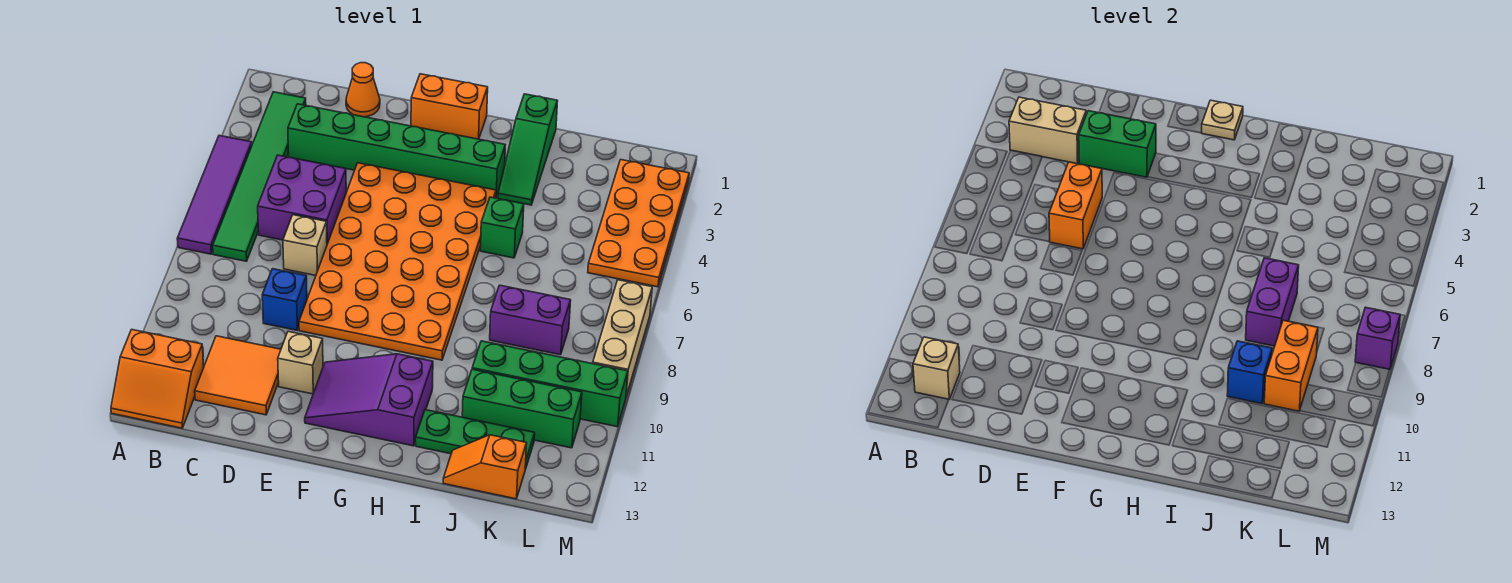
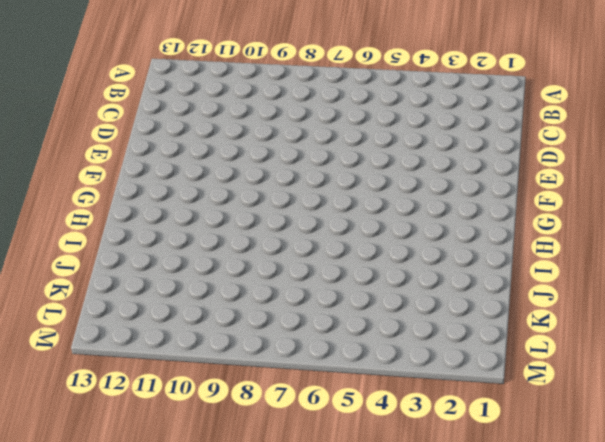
none -> purple 1x4 tile [177,135,252,254]
none -> orange 2x2 slope [111,330,204,428]
none -> green 1x6 tile [213,92,306,261]
none -> green 1x6 brick [288,104,505,197]

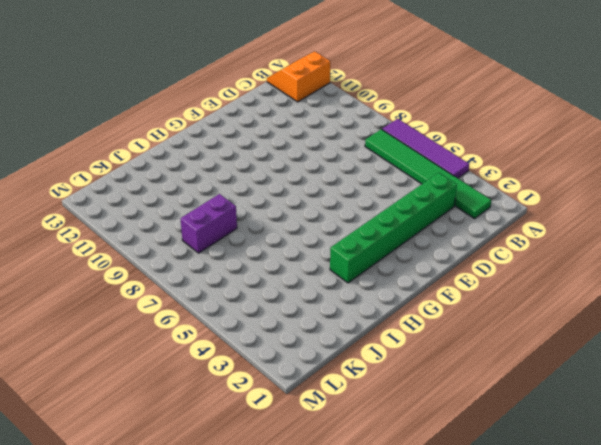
none -> purple 2x2 brick [258,155,346,244]
none -> orange 2x2 tile [195,336,281,415]
none -> orange 1x1 cone [346,63,380,117]
none -> tan 1x1 brick [283,215,327,276]

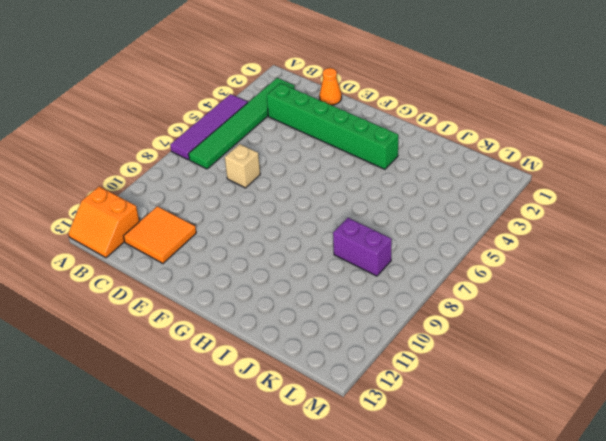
none -> purple 2x2 brick [258,155,346,244]
none -> blue 1x1 brick [262,269,307,330]
none -> orange 4x6 plate [299,163,496,360]
none -> tan 1x1 brick [278,332,323,394]

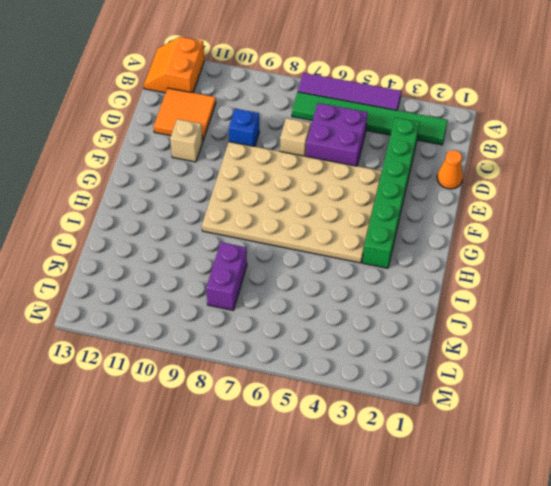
tan 4x6 plate [202,142,382,263] -> orange 4x6 plate [299,163,496,360]
none -> orange 1x2 brick [411,74,488,139]
none -> purple 2x3 slope [305,354,433,446]
none -> green 1x3 slope [498,94,557,205]
none -> green 1x1 brick [480,197,524,258]

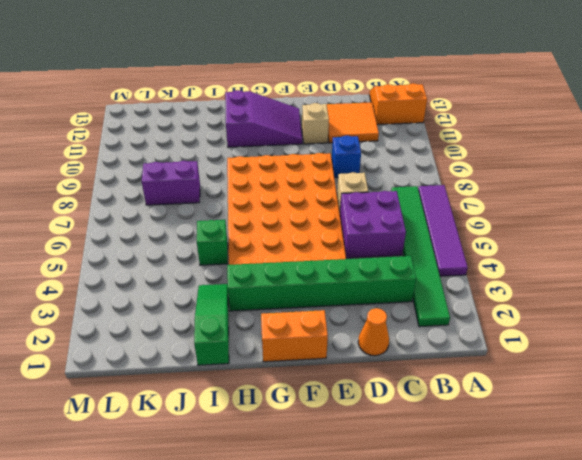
none -> green 1x3 plate [416,410,535,469]
none -> green 1x4 brick [472,341,628,427]
none -> green 1x3 brick [462,369,582,448]
none -> orange 1x2 slope [443,435,527,499]

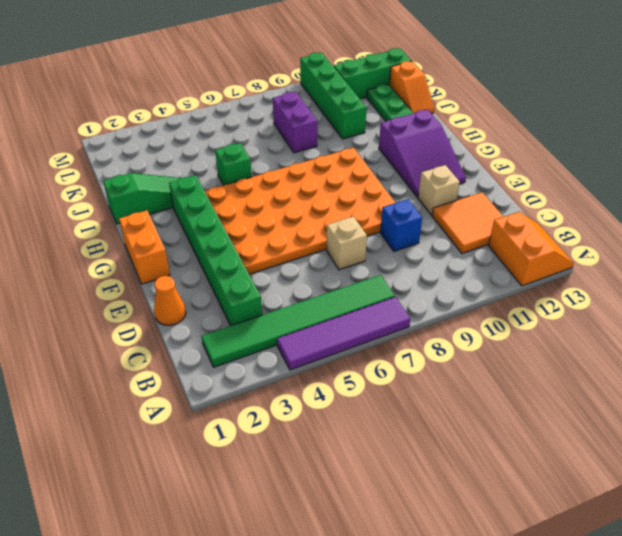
green 1x3 brick [334,48,411,99] -> green 1x3 brick turned to [462,369,582,448]
none -> purple 2x2 brick [258,155,346,244]
none -> orange 2x4 plate [588,160,689,287]
none -> tan 1x3 brick [593,280,652,396]
none -> tan 1x2 brick [1009,97,1086,164]

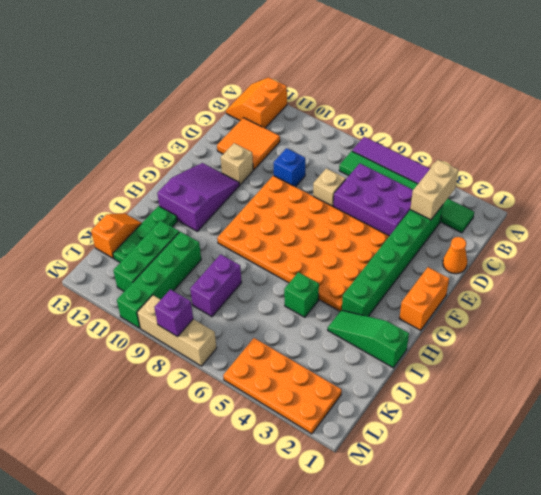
purple 2x3 brick [333,163,413,236] -> purple 2x2 brick [258,155,346,244]
none -> tan 1x1 brick [913,337,960,399]
none -> green 1x2 brick [1079,111,1156,177]
none -> orange 1x2 brick [1049,162,1102,249]
none -> tan 1x1 plate [1202,100,1243,140]

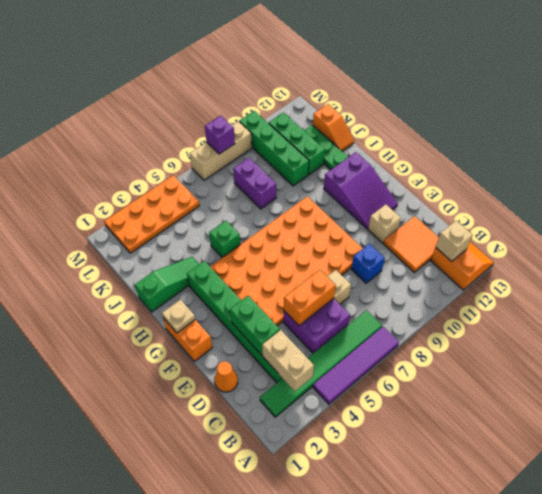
none -> purple 1x2 brick [1246,258,1299,346]
none -> blue 1x1 brick [1227,341,1272,404]
none -> orange 1x2 brick [1264,320,1318,411]

